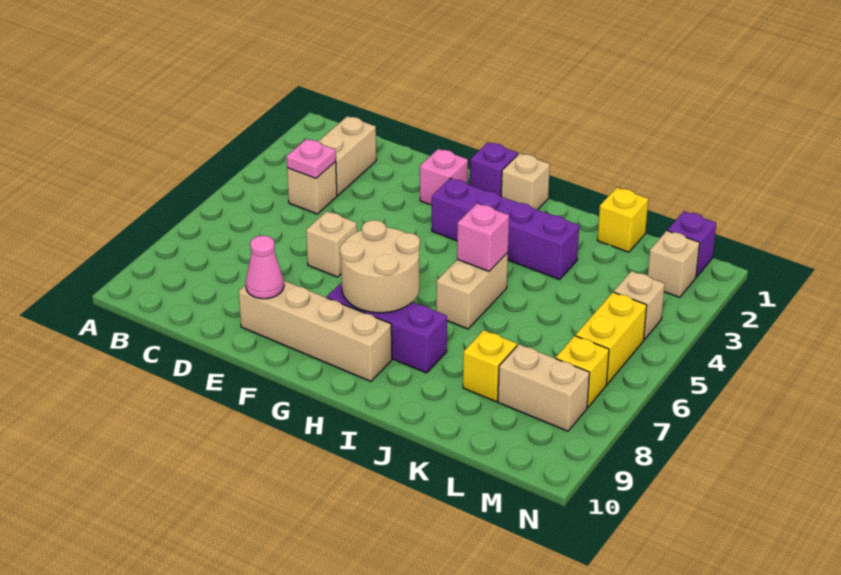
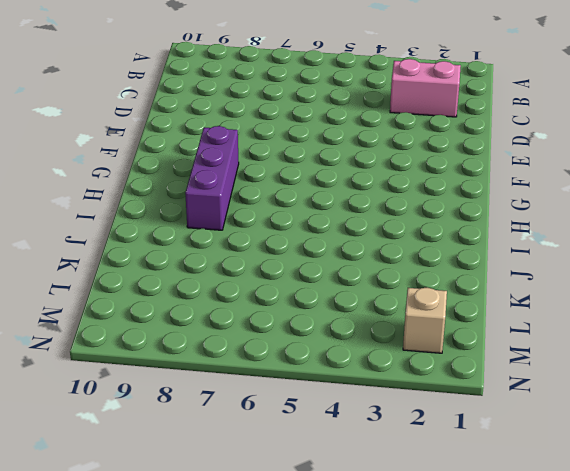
pink 1x2 brick [390,59,461,117] -> tan 1x2 brick [318,116,376,196]
none -> tan 1x1 brick [287,162,337,214]
none -> tan 1x1 brick [306,211,357,277]
none -> tan 1x4 brick [239,281,392,381]

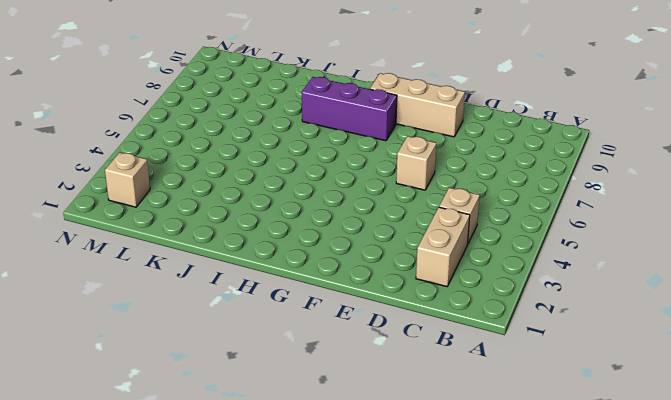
tan 1x3 brick [370,73,465,137] -> tan 1x4 brick [239,281,392,381]
none -> pink 1x1 brick [420,149,468,205]
none -> purple 1x1 brick [470,142,518,196]
none -> purple 1x4 brick [432,178,579,280]

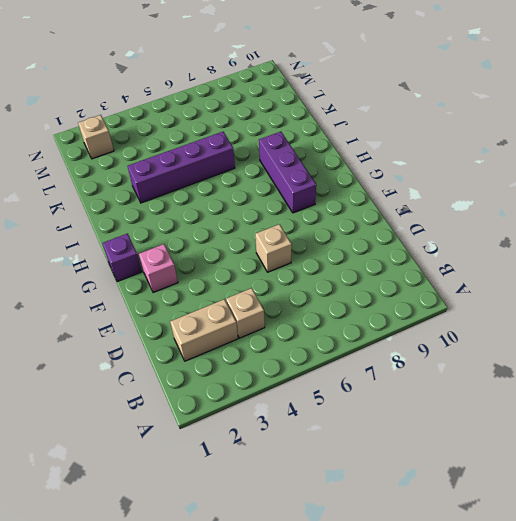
purple 1x4 brick [128,132,235,203] -> purple 1x4 brick turned to [432,178,579,280]
none -> tan 1x4 brick [239,281,392,381]
none -> tan 1x1 brick [501,153,550,210]
none -> tan 1x2 brick [436,253,508,329]

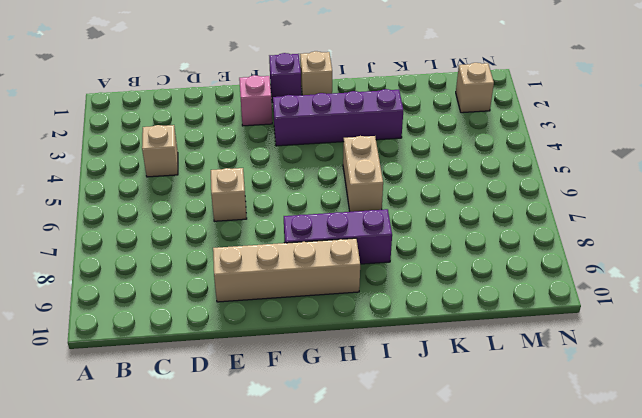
none -> tan 1x2 brick [318,116,376,196]
none -> yellow 1x1 brick [597,187,648,252]
none -> yellow 1x1 brick [463,330,517,402]

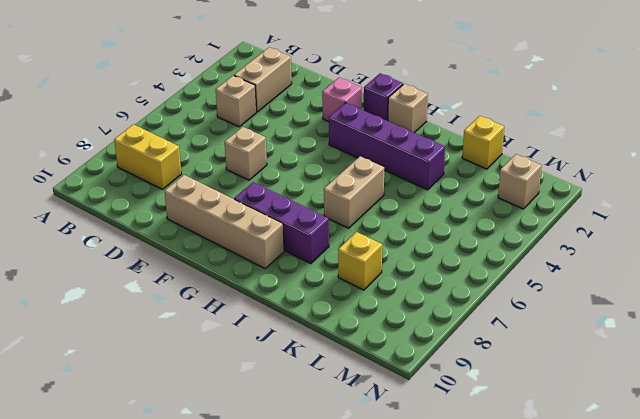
yellow 1x2 brick [114,124,181,189] -> yellow 1x2 brick turned to [576,292,647,384]
none -> tan 1x2 brick [498,344,589,431]
none -> purple 1x1 brick [667,211,716,277]
none -> tan 1x1 brick [614,271,665,340]

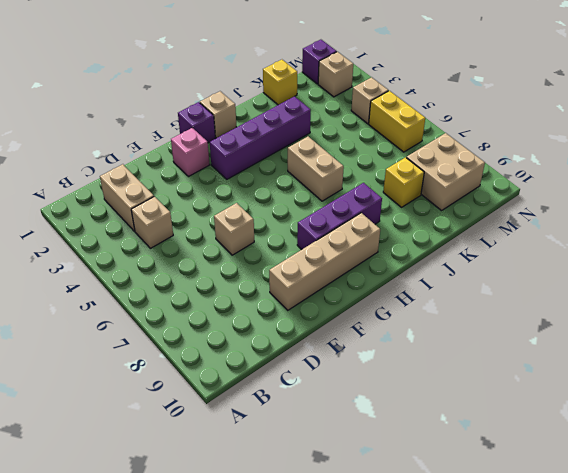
tan 2x2 brick [406,133,485,211] -> tan 1x2 brick [498,344,589,431]
none -> yellow 1x1 brick [556,336,609,408]
none -> pink 1x1 plate [287,139,336,178]
none -> pink 1x1 cone [246,236,284,299]

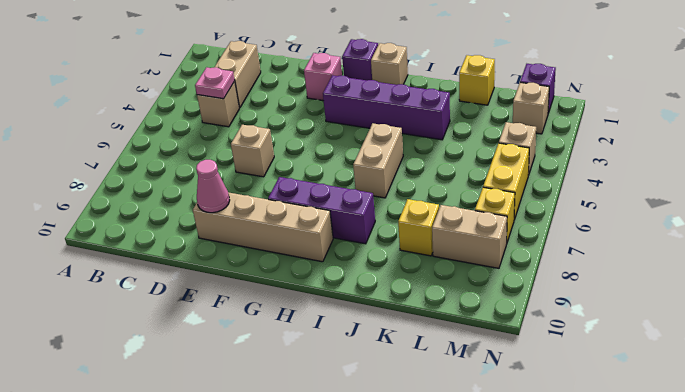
none -> tan 2x2 round brick [340,220,420,313]
none -> pink 1x1 brick [457,203,509,271]

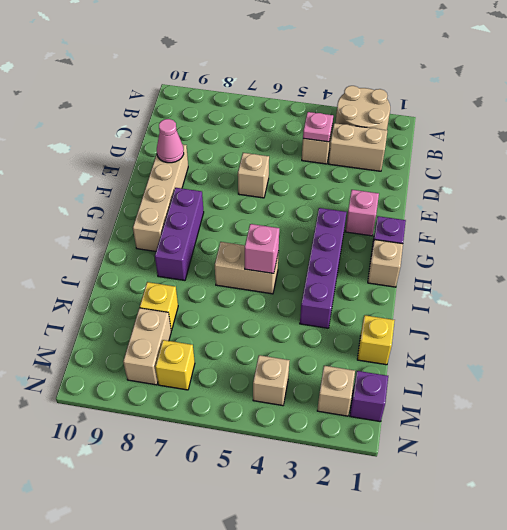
tan 2x2 round brick [336,86,390,130] -> tan 2x2 round brick moved to [340,220,420,313]
none -> yellow 1x2 brick [576,292,647,384]

